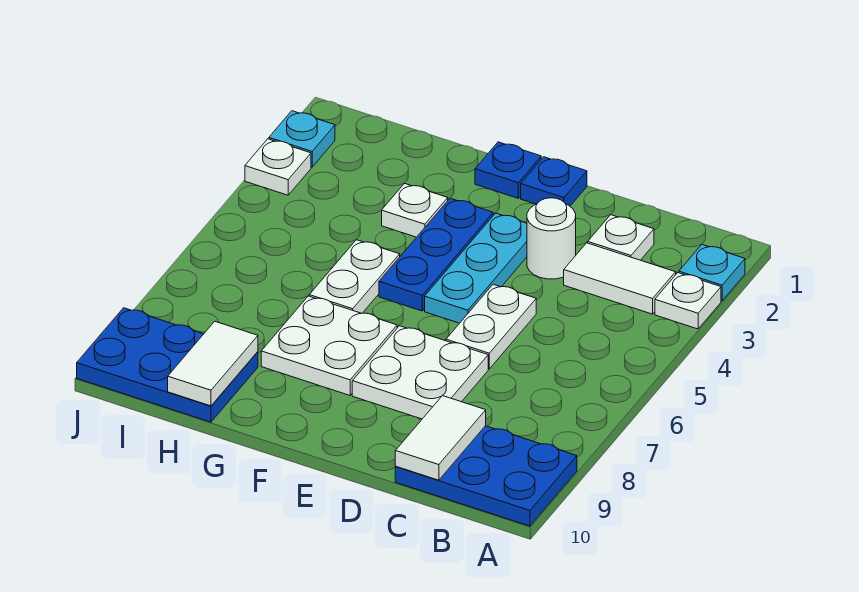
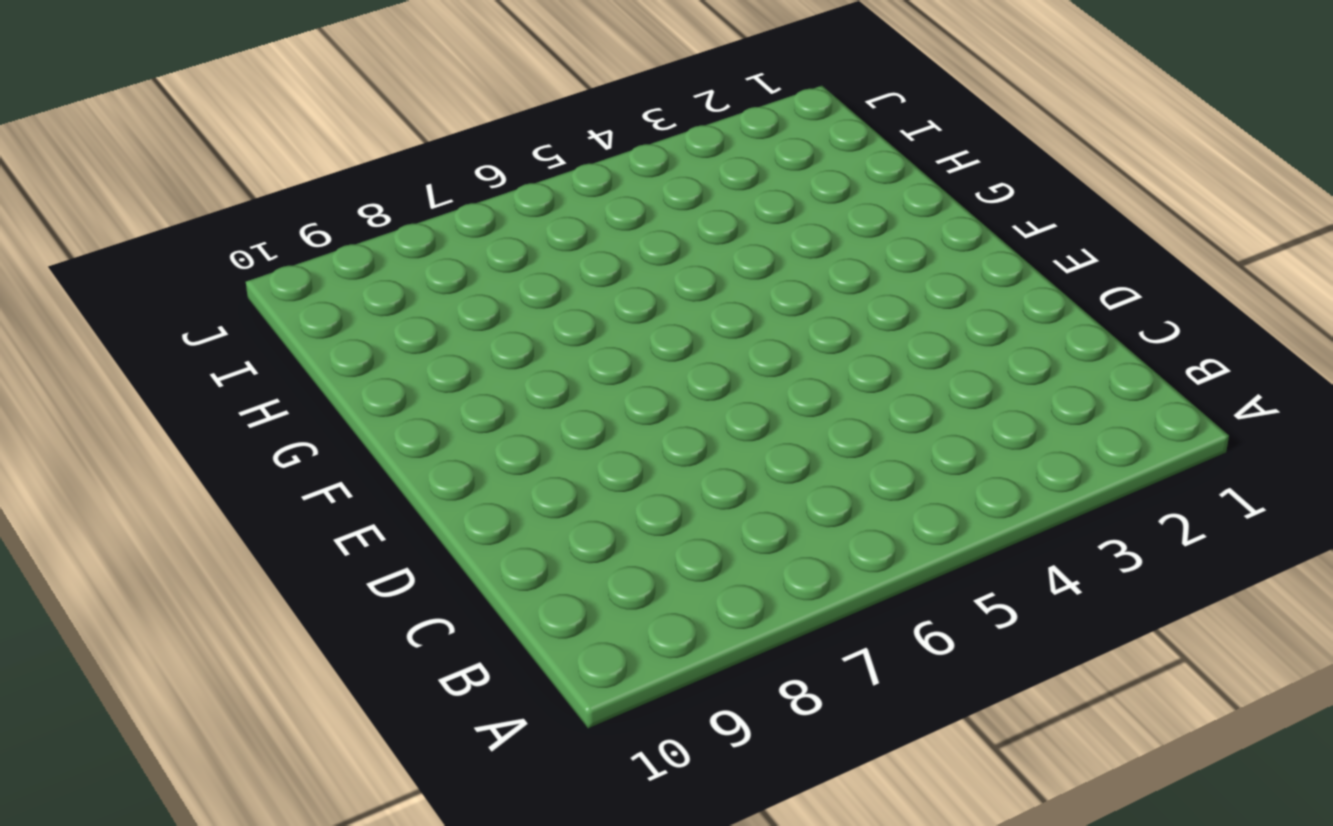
none -> cyan 1x1 plate [679,245,745,301]
none -> white 1x1 plate [655,273,721,329]
none -> blue 2x3 plate [395,426,577,526]

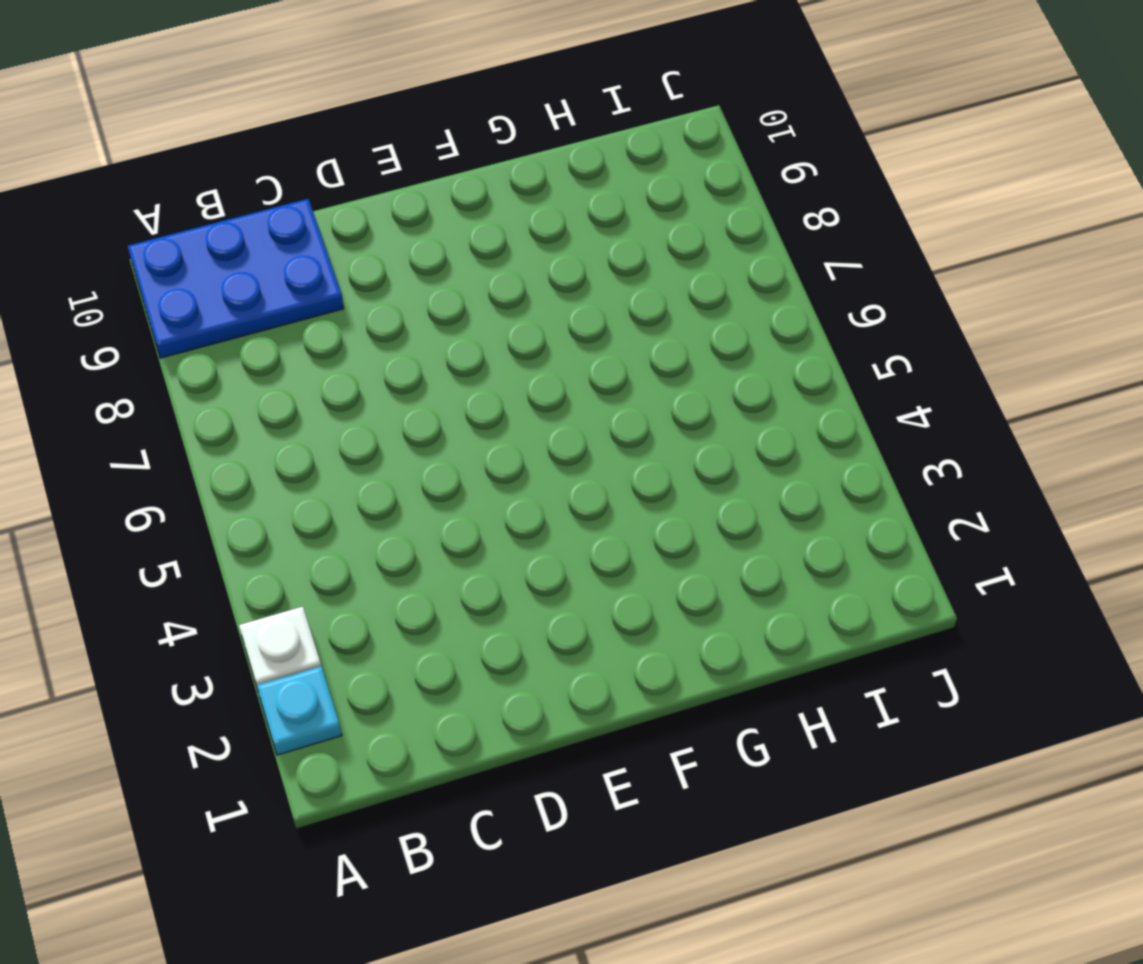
none -> white 1x2 tile [564,243,676,314]
none -> white 1x1 plate [588,215,654,260]
none -> white 1x1 round brick [527,198,576,279]

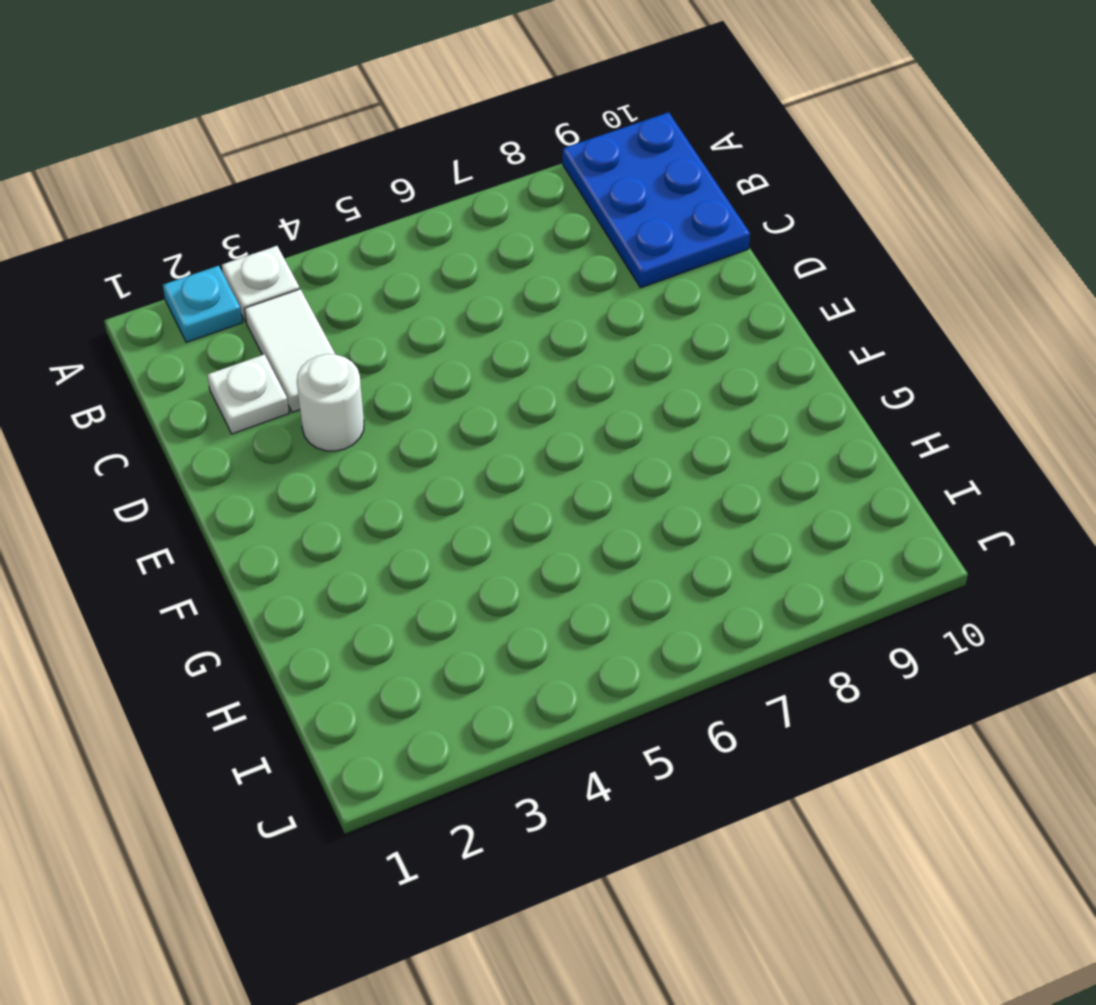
none -> white 1x2 plate [446,284,536,369]
none -> white 2x2 plate [352,326,488,419]
none -> blue 1x1 plate [521,157,587,206]

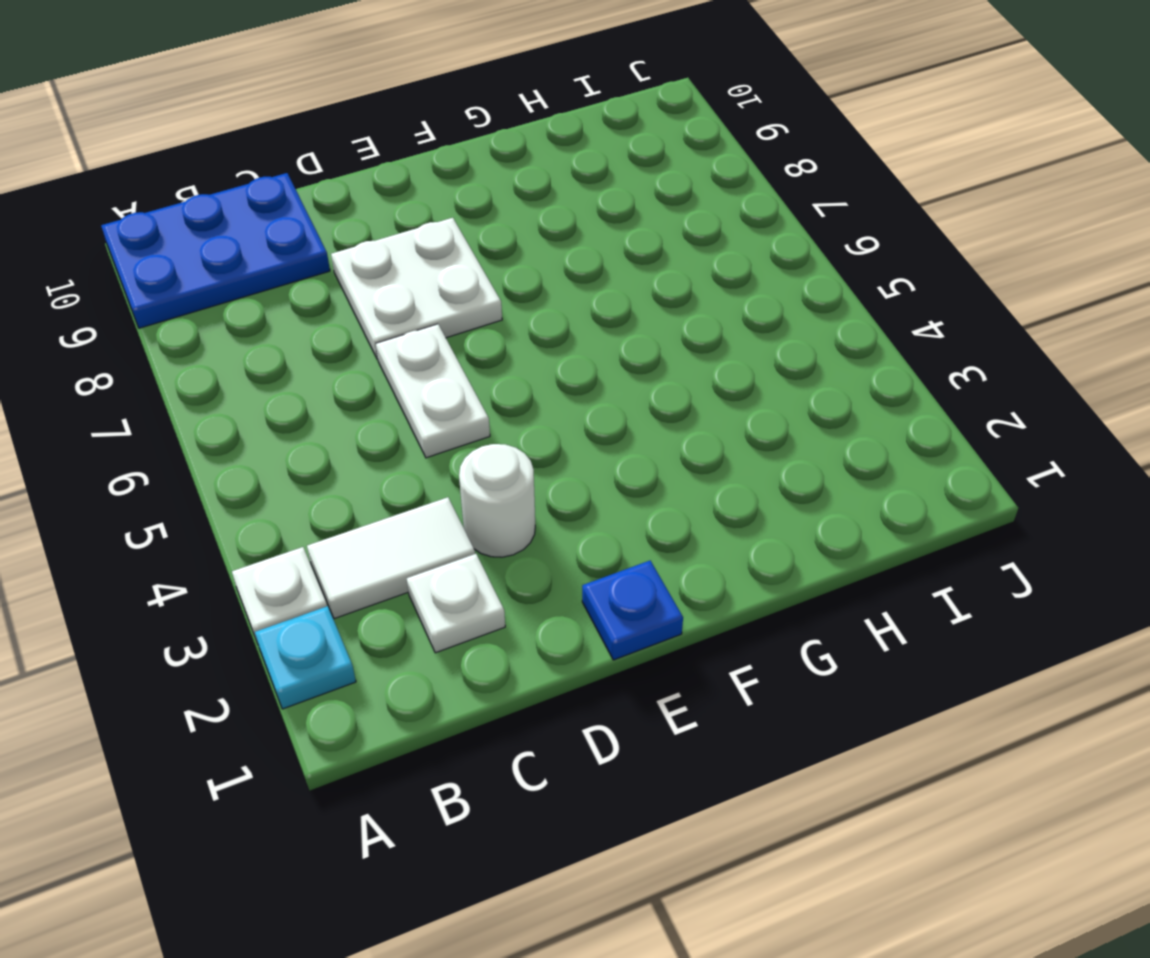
none -> cyan 1x3 plate [425,213,527,323]
none -> blue 1x1 plate [475,142,541,198]
none -> blue 1x3 plate [379,198,493,311]

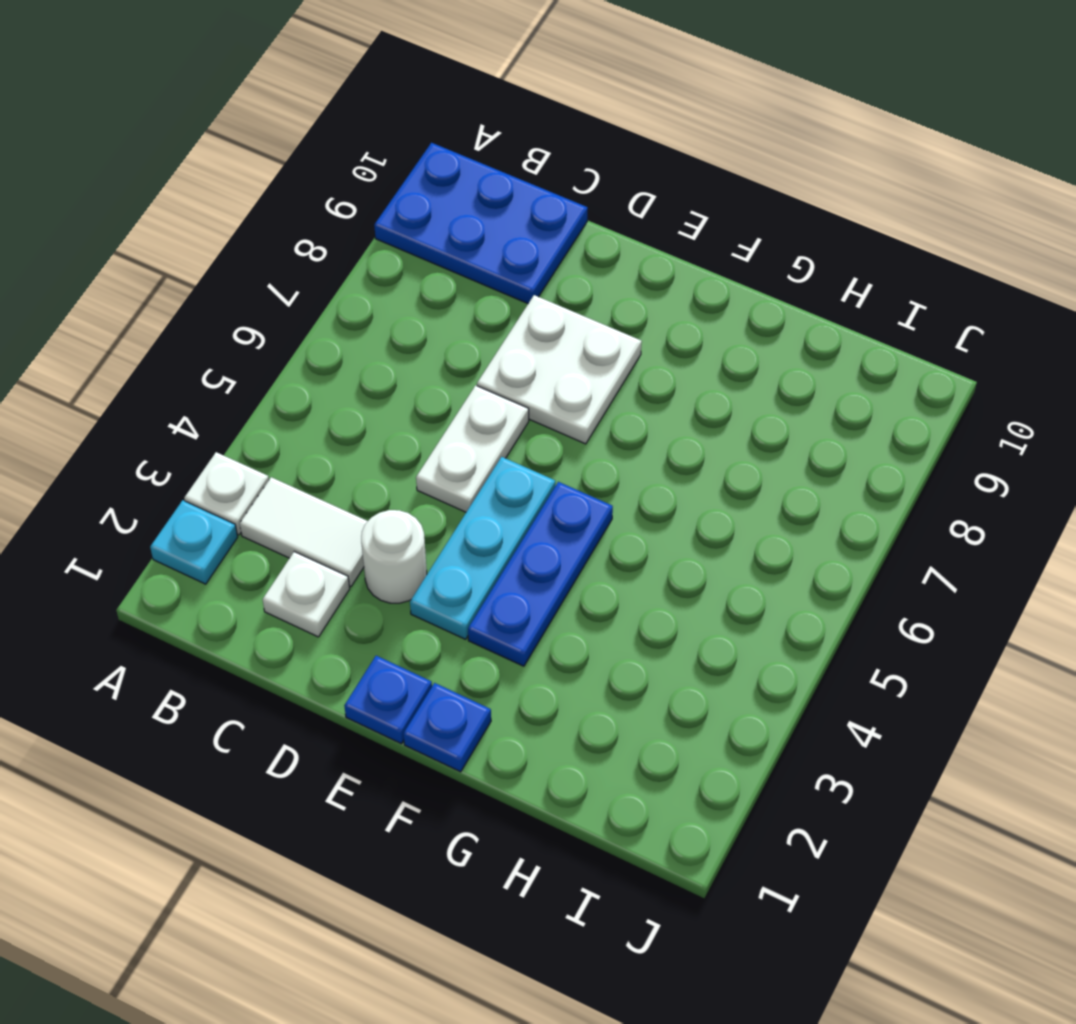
none -> white 2x2 plate [261,296,397,395]
none -> white 1x1 plate [382,184,448,237]
none -> white 1x2 plate [309,240,400,313]

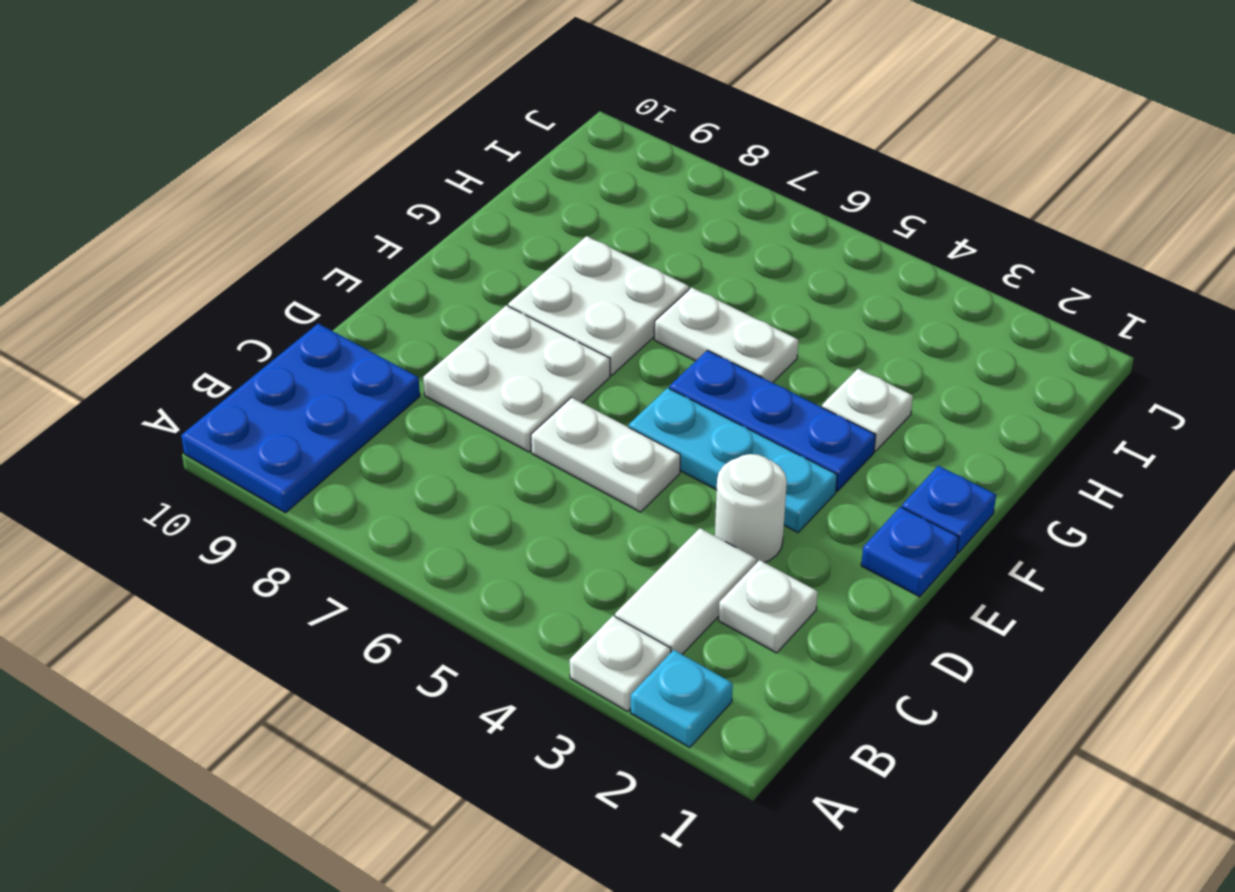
none -> blue 2x3 plate [77,308,258,422]
none -> cyan 1x1 plate [269,111,335,167]
none -> white 1x1 plate [245,139,311,195]

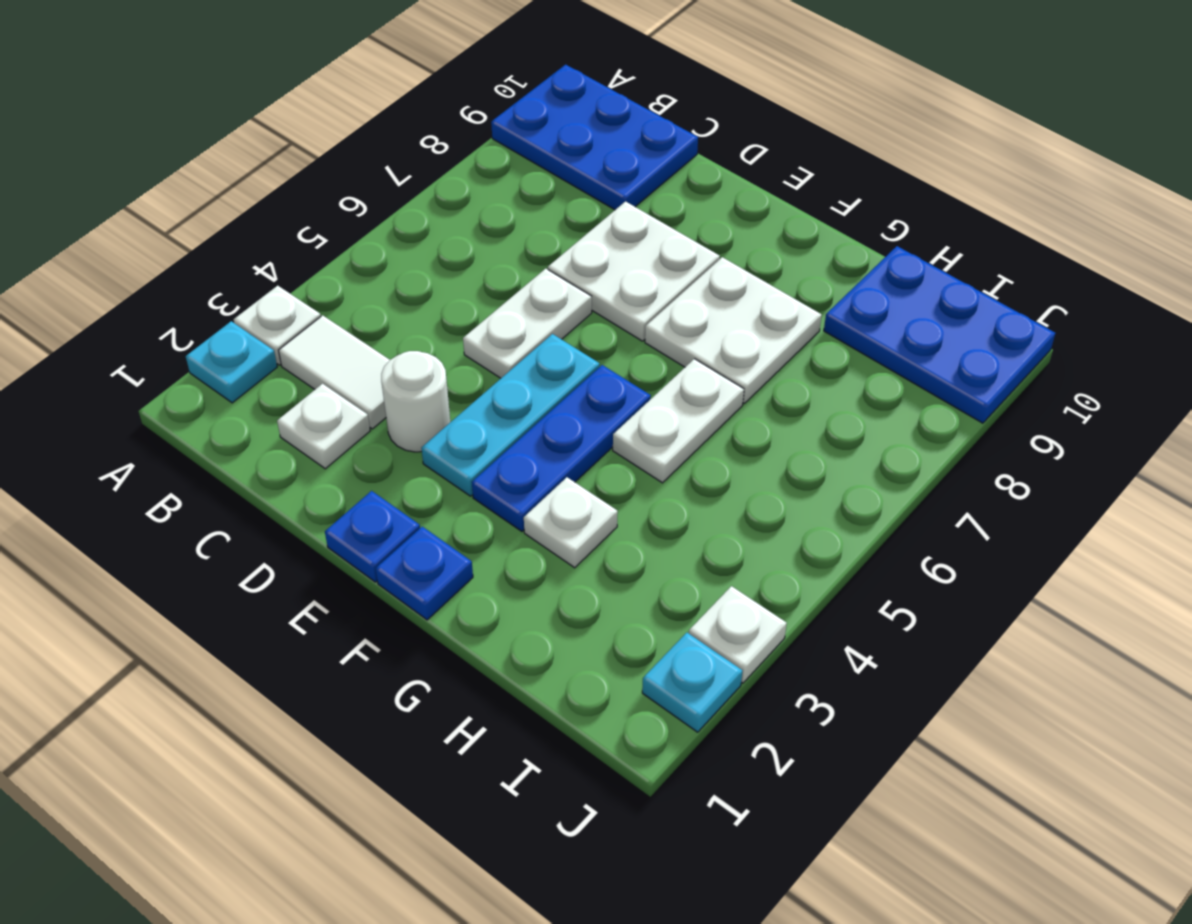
none -> white 1x2 tile [395,396,486,480]
none -> white 1x2 tile [168,321,258,406]

